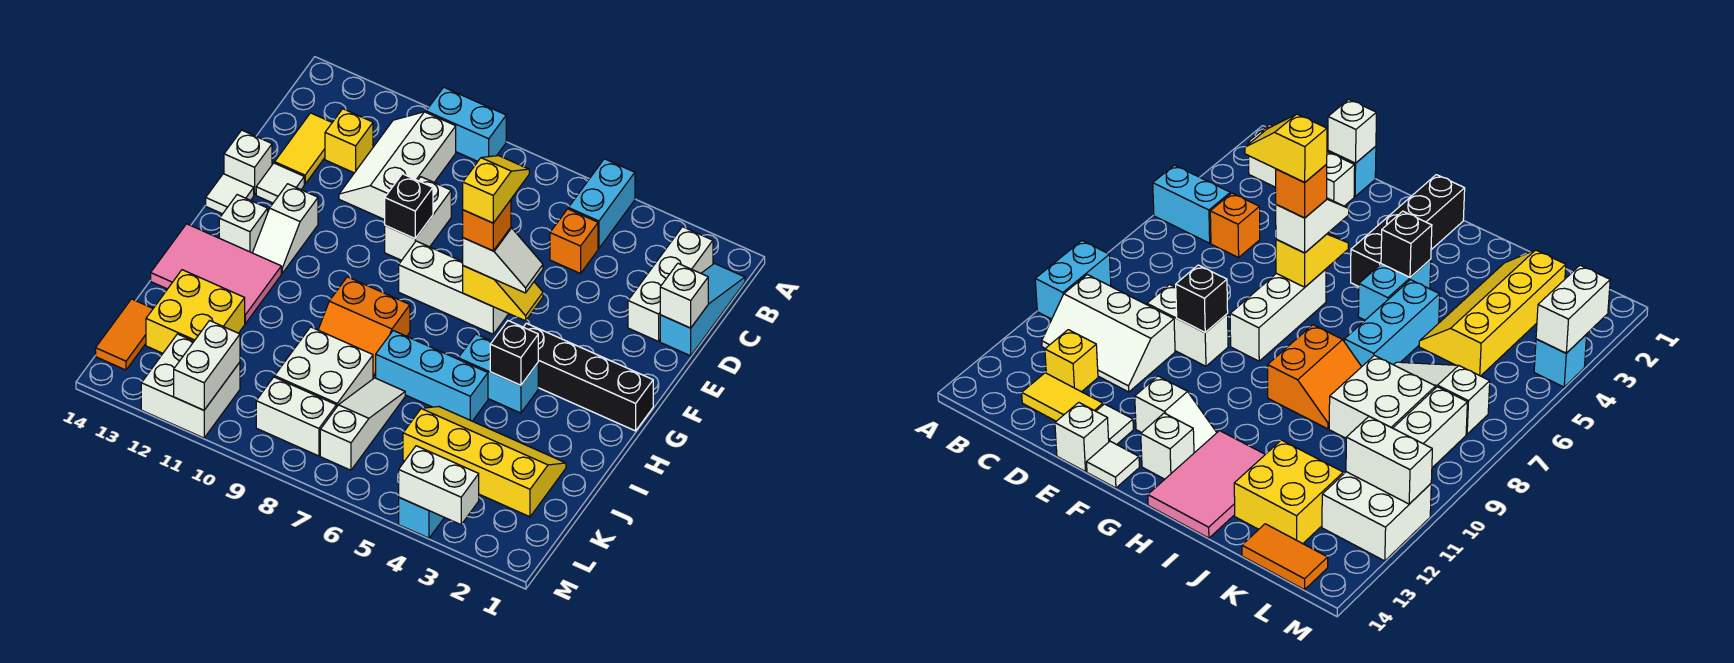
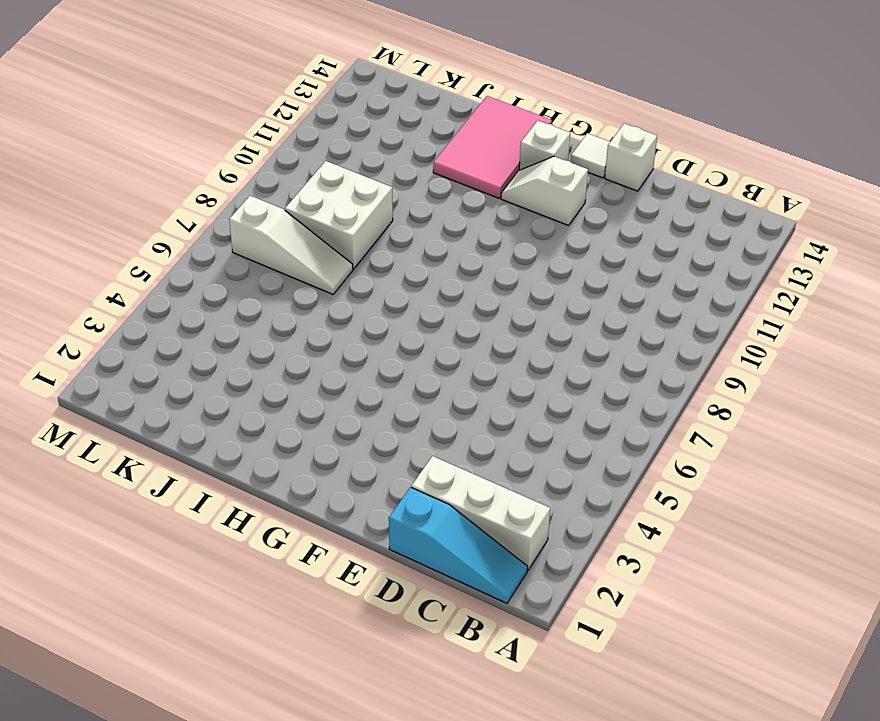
none -> cyan 1x2 brick [568,159,635,248]
none -> cyan 1x2 brick [426,87,506,161]
none -> white 2x3 slope [339,112,456,220]
none -> orange 1x1 brick [550,209,598,274]

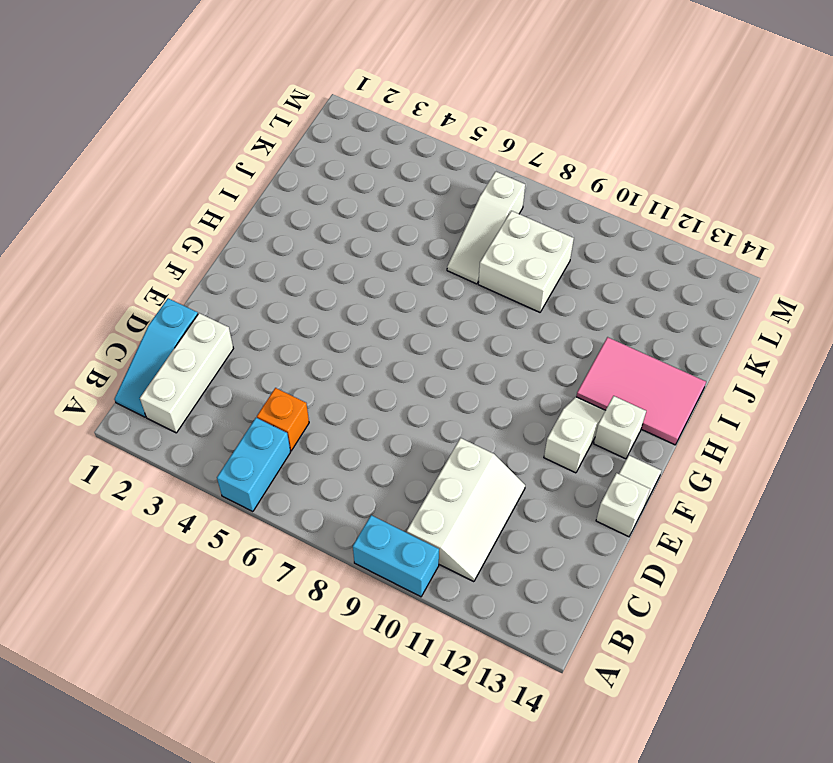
none -> yellow 1x1 brick [325,109,373,173]
none -> yellow 1x2 tile [275,113,332,184]
none -> white 1x2 brick [385,177,451,260]
none -> white 1x1 tile [256,163,304,203]

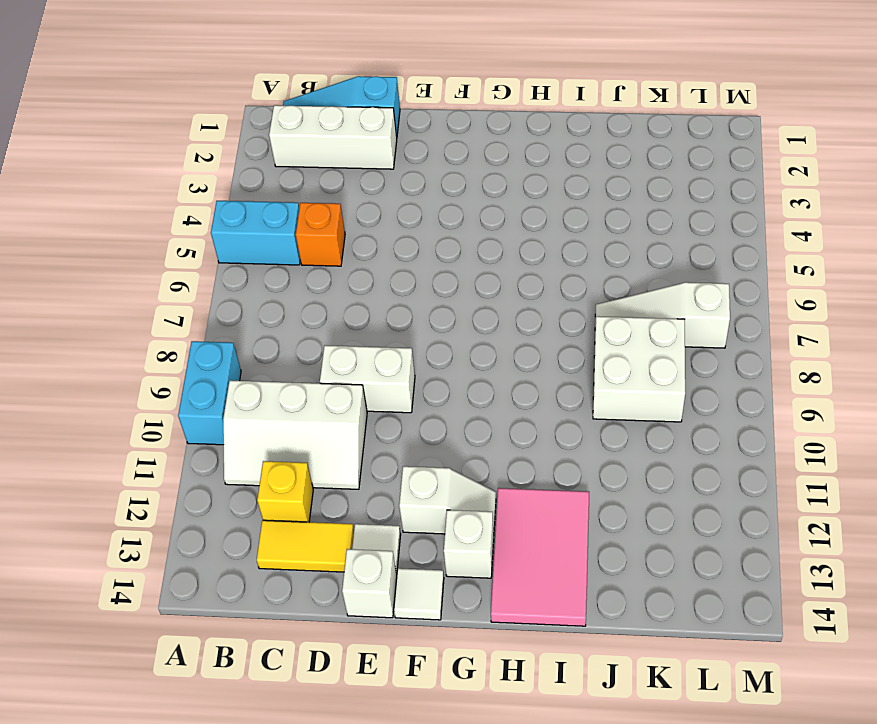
none -> white 1x3 brick [399,241,509,334]
none -> black 1x4 brick [524,323,653,431]
none -> cyan 1x2 brick [458,334,538,413]
none -> orange 2x2 slope [318,277,410,379]

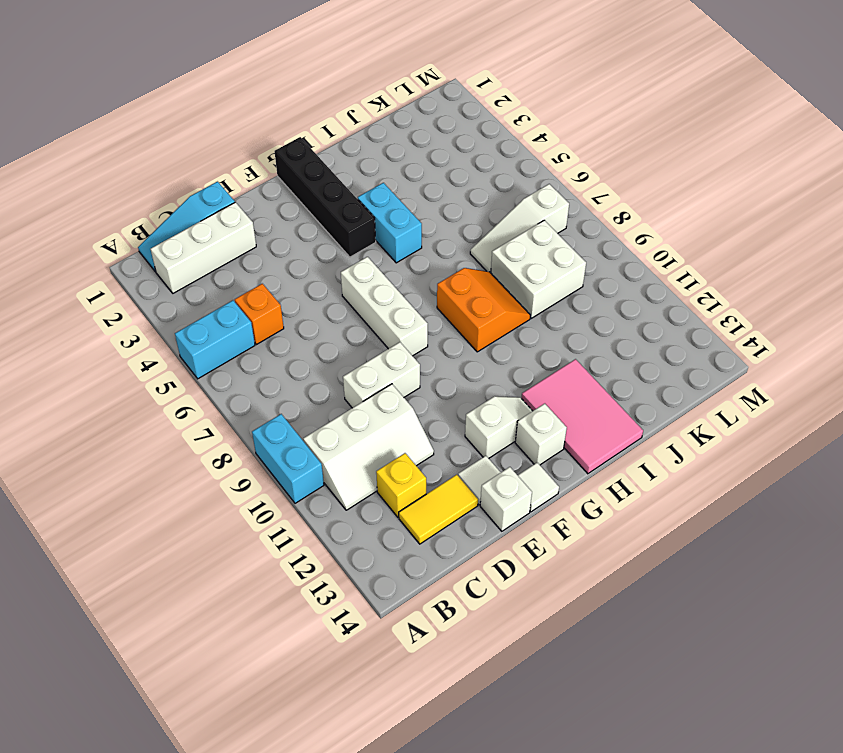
none -> cyan 1x3 brick [376,331,488,421]
none -> yellow 2x4 slope [403,407,566,517]
none -> yellow 2x2 brick [146,270,245,353]
none -> orange 1x2 tile [96,299,153,370]

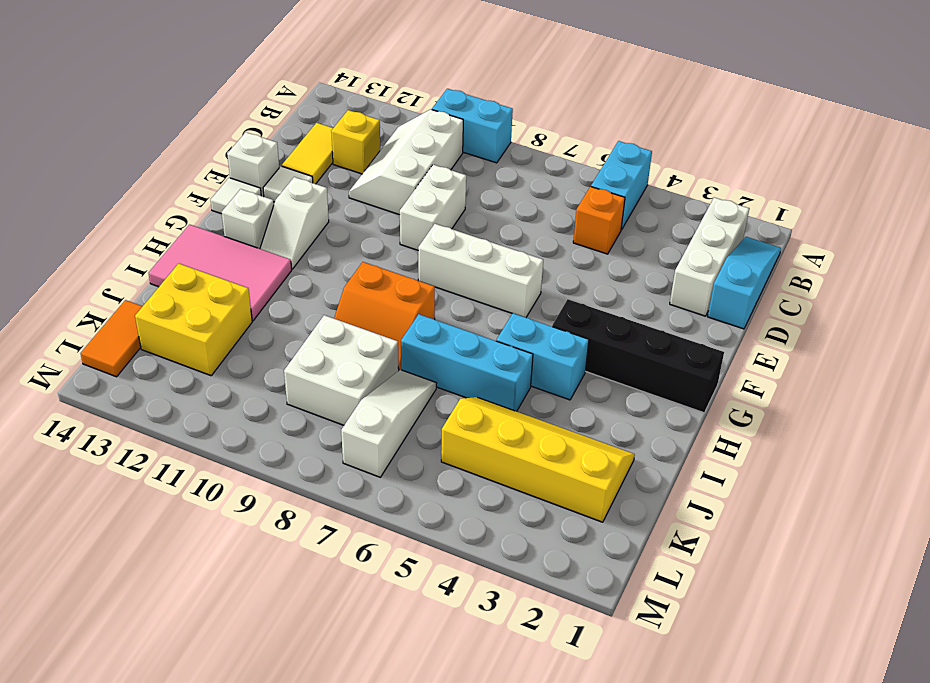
none -> white 1x2 brick [256,377,336,456]
none -> white 2x2 brick [141,334,240,438]
none -> cyan 1x1 brick [399,498,444,538]
none -> white 1x1 brick [660,264,708,328]

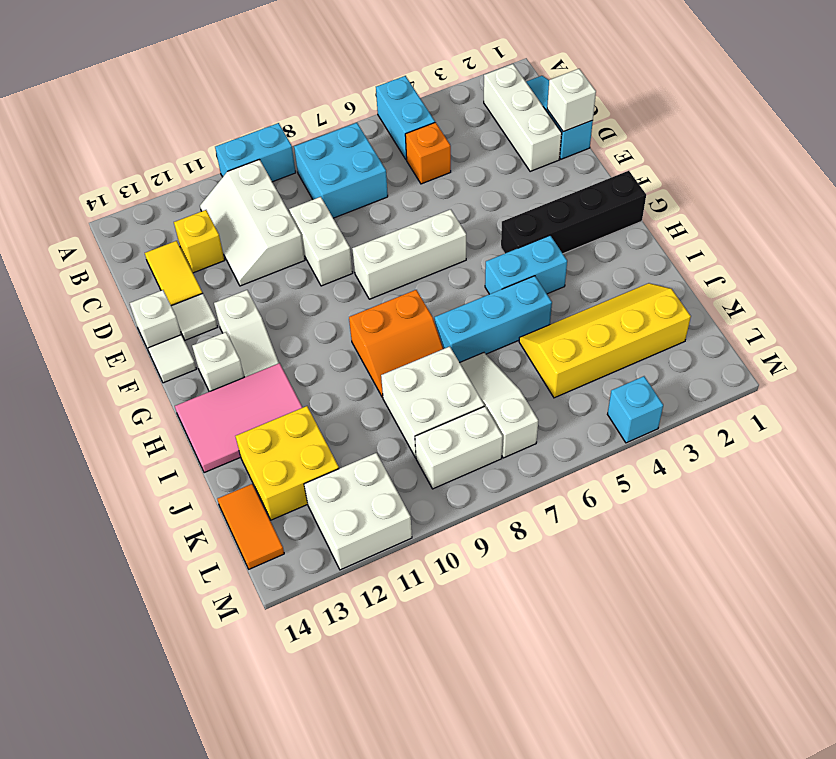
cyan 2x2 brick [294,123,388,218] -> none
none -> black 1x1 brick [385,174,433,239]
none -> yellow 1x2 slope [463,266,543,321]
none -> black 1x1 brick [490,321,538,385]
none -> white 1x2 brick [174,321,240,410]

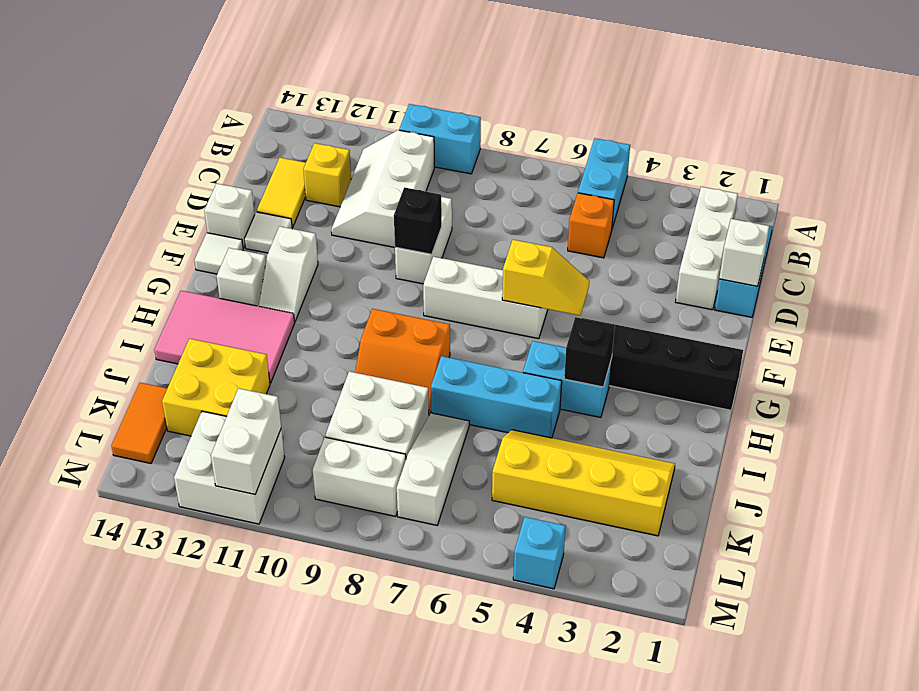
none -> white 1x2 brick [399,446,479,525]
none -> white 1x2 slope [463,228,543,293]
none -> orange 1x1 brick [463,200,511,251]
none -> yellow 1x2 slope [463,156,529,223]

